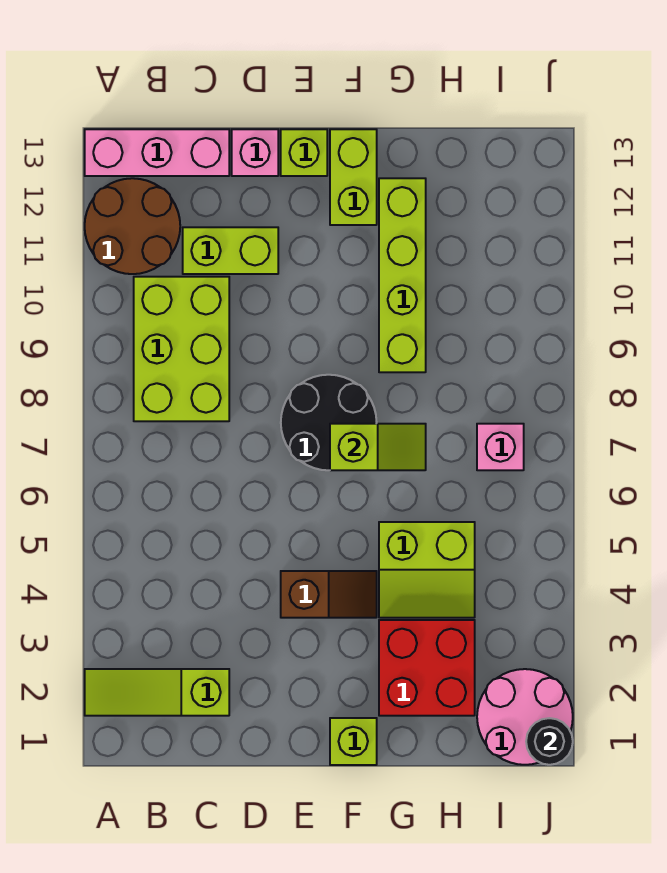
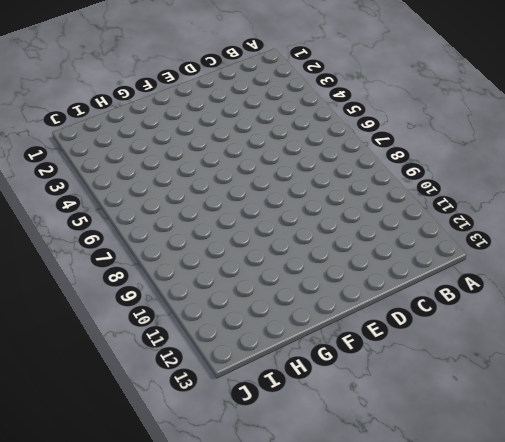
none -> lime 1x3 slope [85,669,229,716]
none -> brown 2x2 round brick [85,178,180,274]
none -> pink 1x3 brick [85,129,229,176]

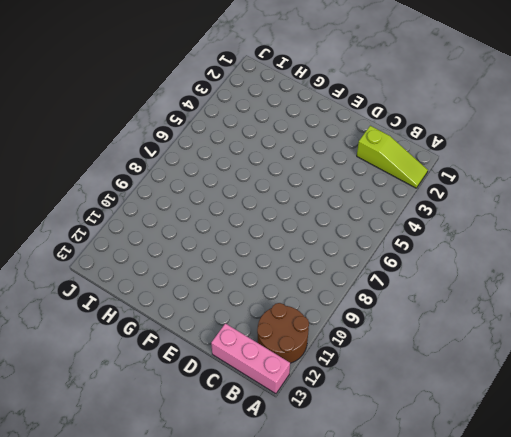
none -> lime 2x3 brick [134,277,229,421]
none -> lime 1x2 brick [183,227,278,274]
none -> pink 1x1 brick [232,129,278,176]

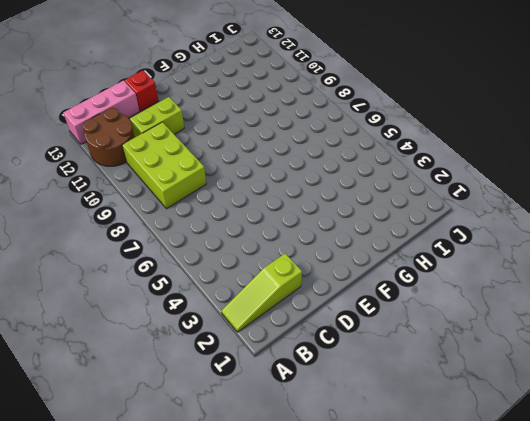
red 1x1 brick [125,70,158,111] -> pink 1x1 brick [232,129,278,176]
none -> brown 1x2 slope [281,571,377,618]
none -> black 2x2 round brick [281,375,377,470]
none -> lime 1x1 brick [281,129,327,176]

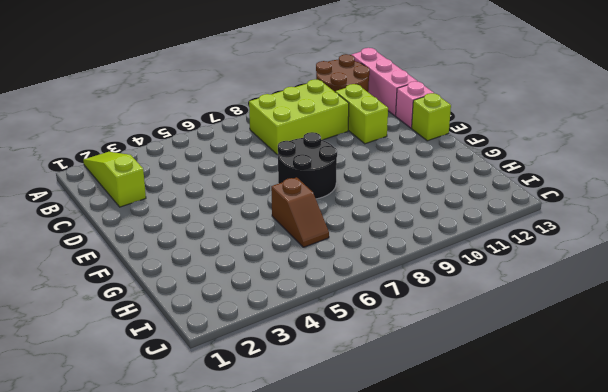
brown 1x2 slope [271,177,329,247] -> brown 1x2 slope moved to [281,571,377,618]
none -> lime 1x1 brick [330,718,377,765]
none -> lime 1x2 brick [330,129,377,225]
none -> red 2x2 brick [379,620,475,716]

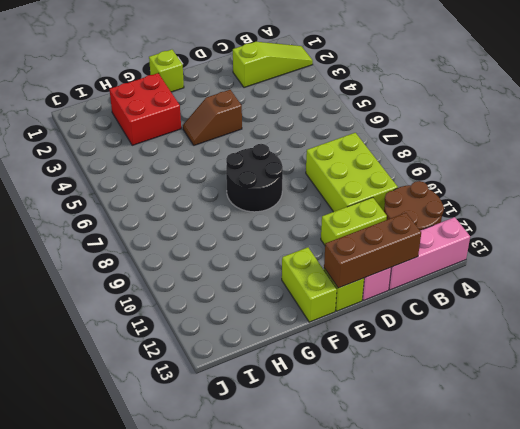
brown 1x3 brick [324,213,421,288] -> none
none -> lime 2x2 slope [379,522,475,618]
none -> lime 1x4 brick [379,178,426,372]
none -> pink 2x2 round brick [477,669,573,765]

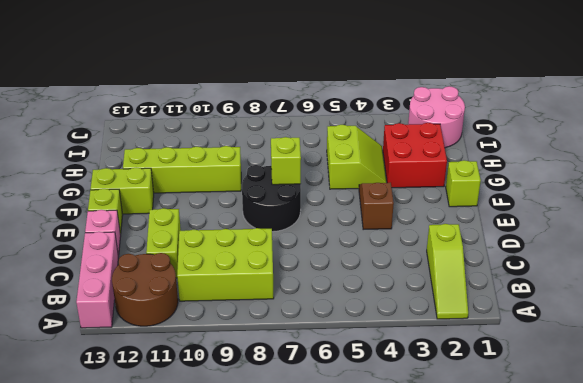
none -> pink 1x1 brick [477,424,524,470]
none -> black 1x1 round brick [526,718,573,765]

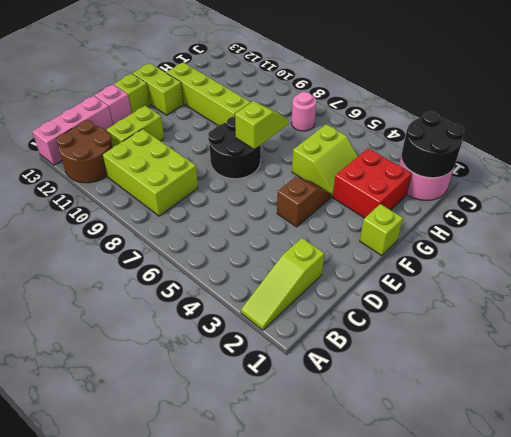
black 2x2 round brick [401,111,464,178] -> black 1x1 round brick [526,718,573,765]
pink 1x1 round brick [291,92,316,131] -> pink 1x1 brick [477,424,524,470]

